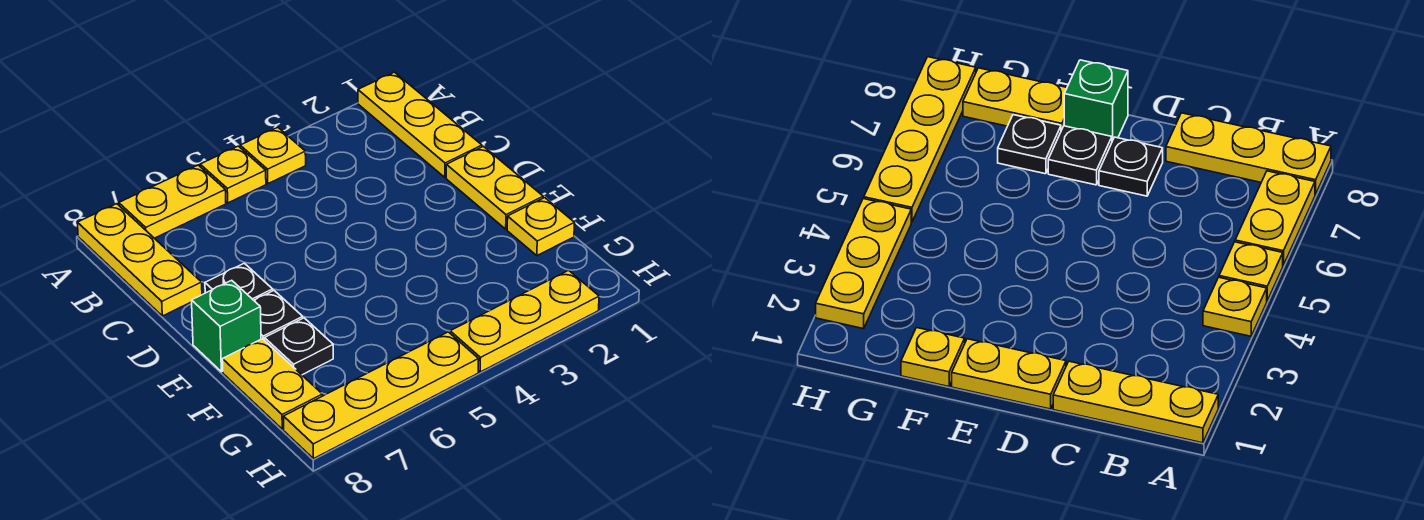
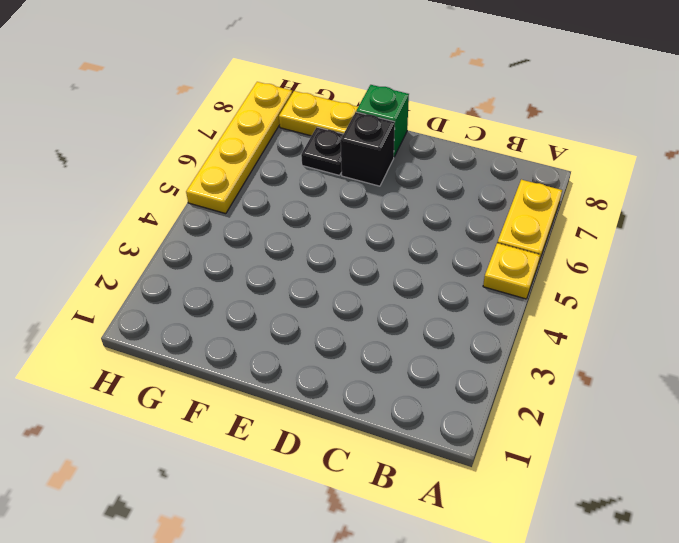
black 1x1 brick [341,112,395,186] -> black 1x1 plate [254,291,303,340]
none -> yellow 1x3 plate [358,72,482,177]
none -> yellow 1x1 plate [240,128,306,184]
none -> yellow 1x3 plate [77,204,202,316]

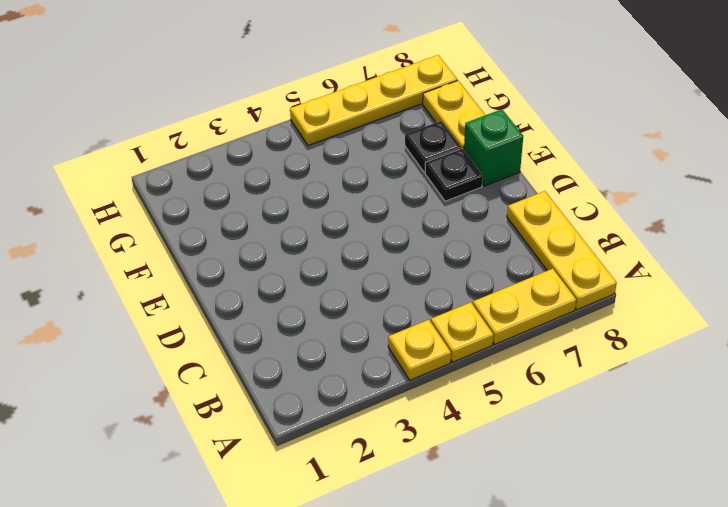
none -> yellow 1x3 plate [358,72,482,177]
none -> yellow 1x2 plate [446,146,543,229]
none -> black 1x1 plate [205,263,273,300]

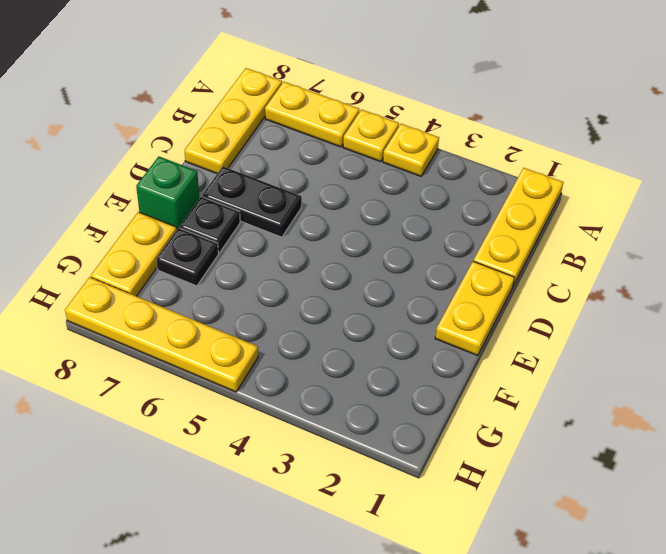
black 1x2 plate [202,166,302,237] -> black 1x1 plate [205,263,273,300]
none -> yellow 1x1 plate [507,198,575,255]
none -> yellow 1x3 plate [450,270,599,372]

